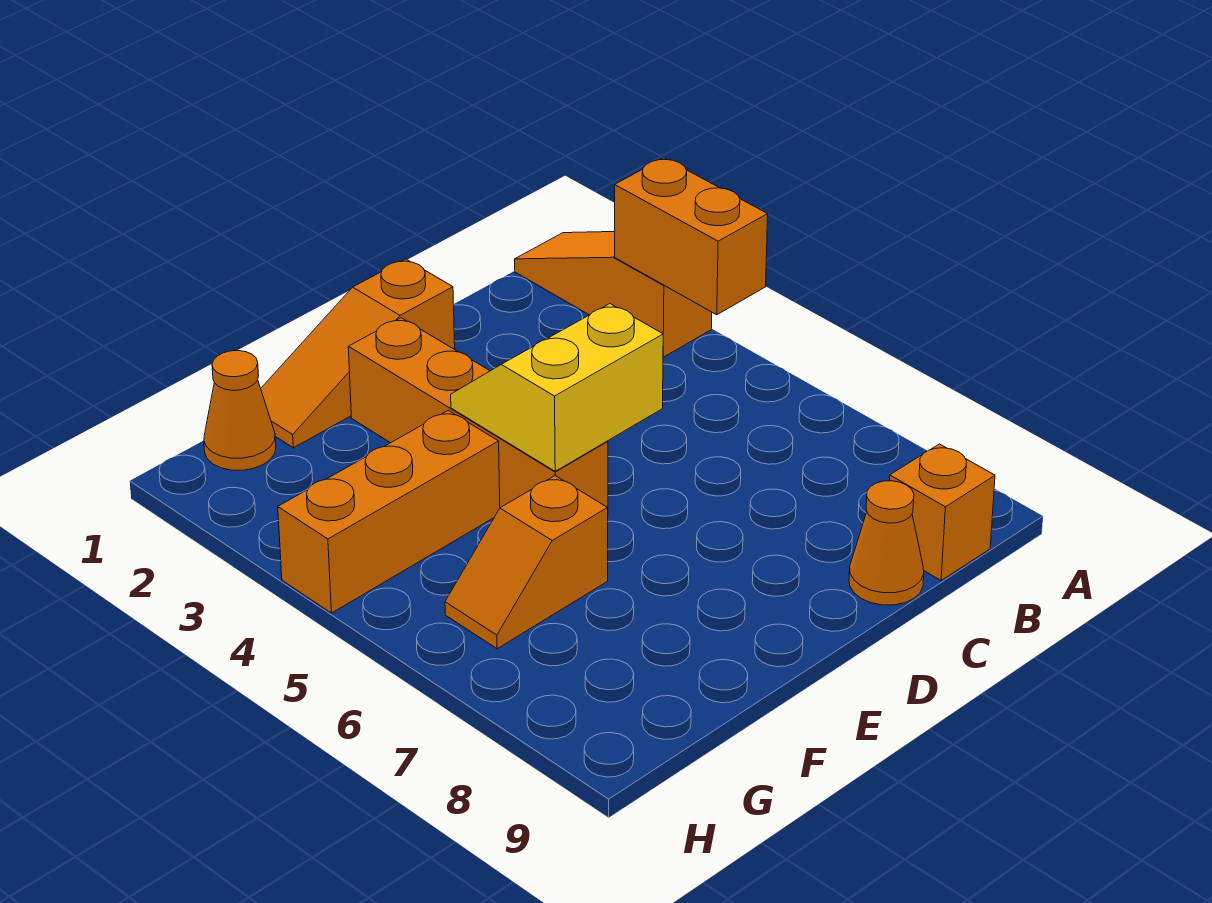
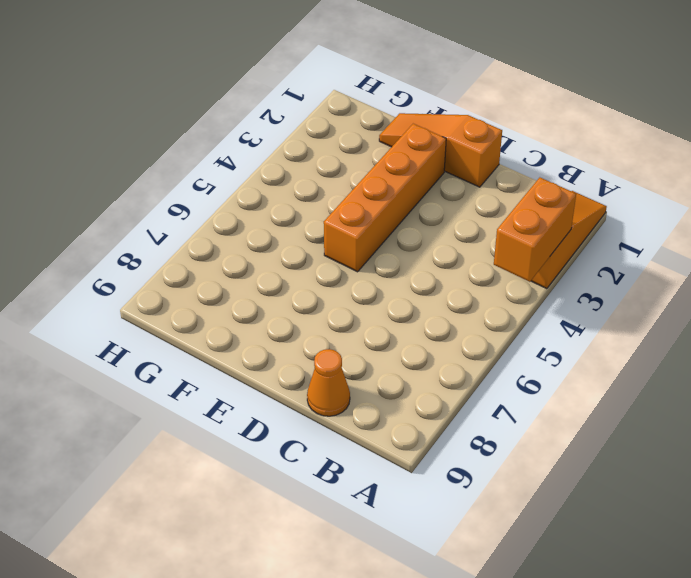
none -> orange 1x1 brick [889,444,995,580]
none -> orange 1x3 brick [278,410,500,613]

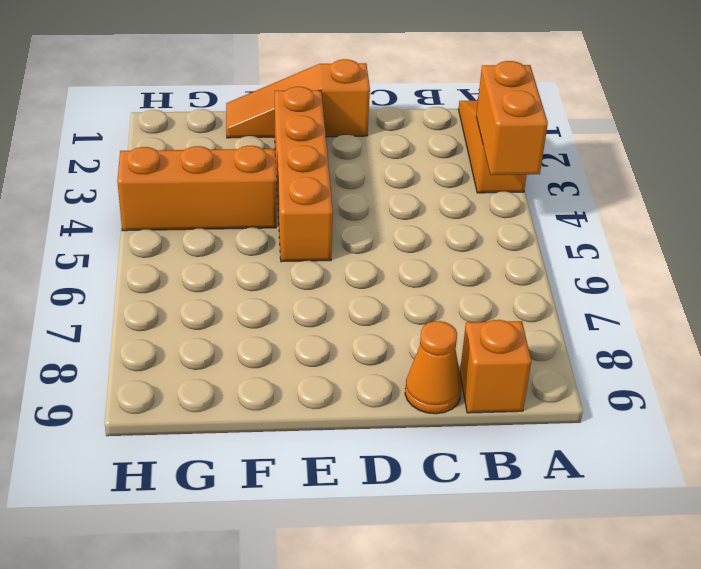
none -> orange 1x2 slope [445,476,608,649]
none -> orange 1x1 cone [204,351,276,470]

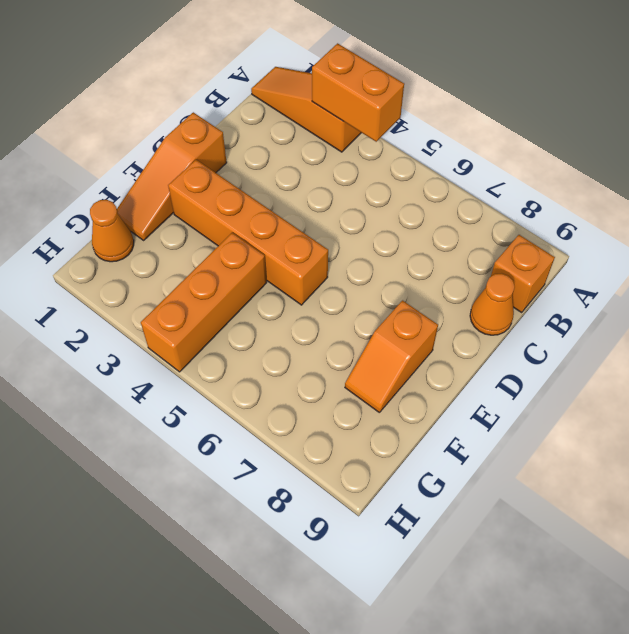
orange 1x2 slope [345,301,438,413] -> orange 1x2 slope moved to [445,476,608,649]
none -> yellow 2x2 slope [451,304,663,471]

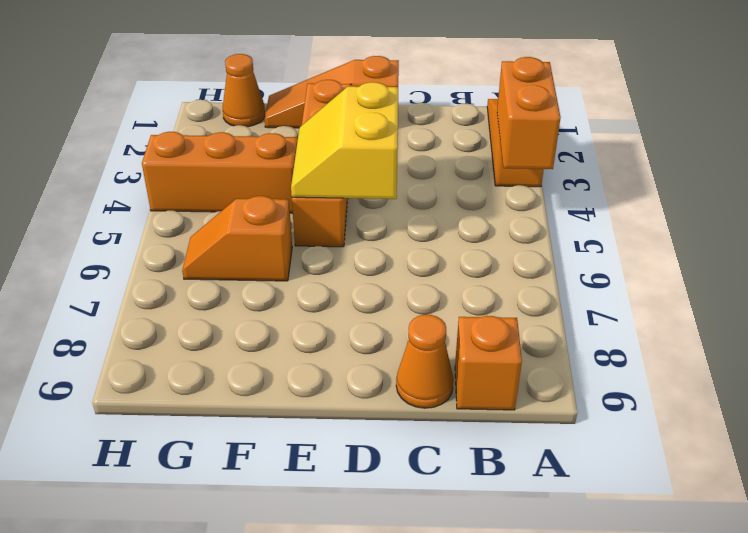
yellow 2x2 slope [291,82,398,199] -> yellow 2x2 slope turned to [451,304,663,471]

